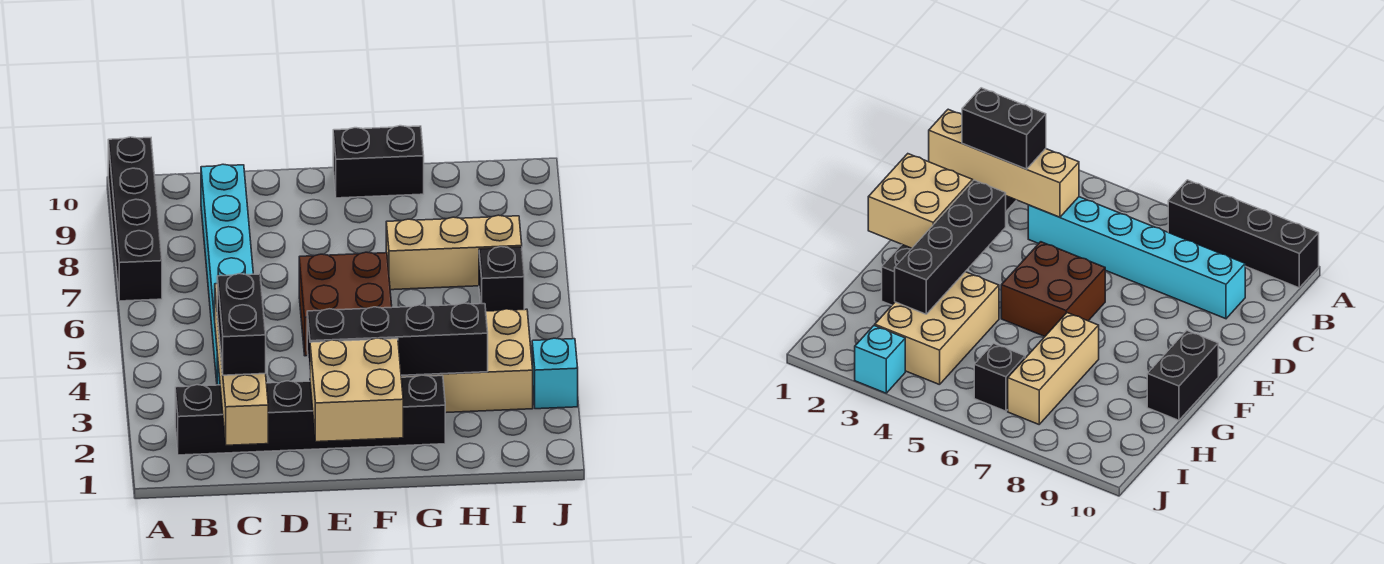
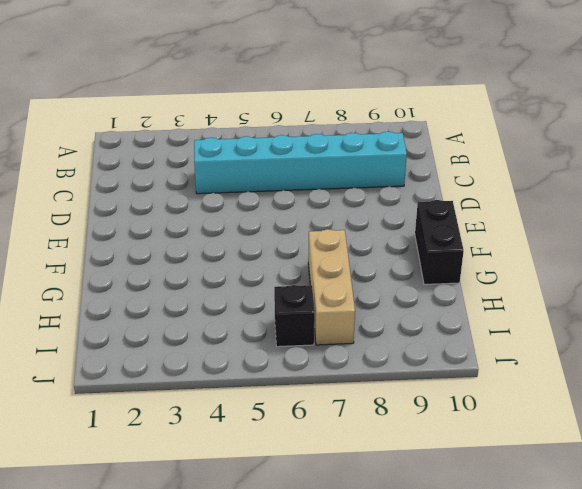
none -> black 1x4 brick [108,137,162,301]
none -> black 1x6 brick [175,375,445,455]
none -> brown 2x2 brick [299,252,392,356]

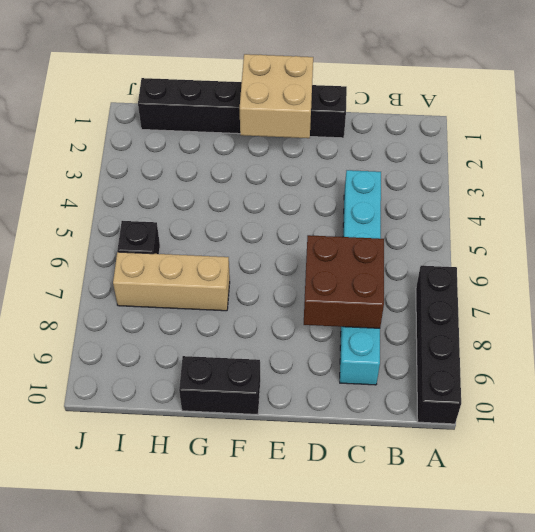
brown 2x2 brick [304,235,384,328] -> brown 2x2 brick moved to [299,252,392,356]
black 1x6 brick [138,78,347,138] -> black 1x6 brick moved to [175,375,445,455]
none -> tan 2x3 brick [401,309,533,413]
none -> cyan 1x1 brick [532,338,578,409]
none -> tan 1x4 brick [215,284,268,445]

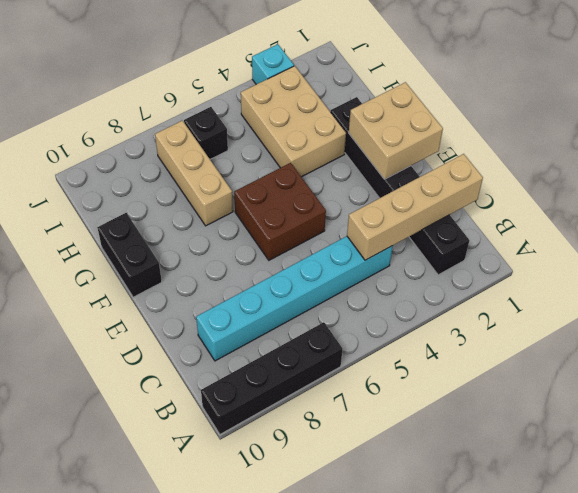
none -> black 1x4 brick [307,303,488,375]
none -> black 1x2 brick [217,274,266,375]

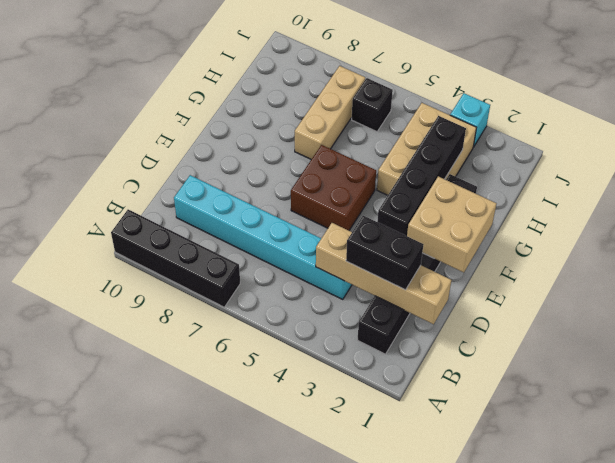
none -> black 1x2 brick [333,126,424,198]

